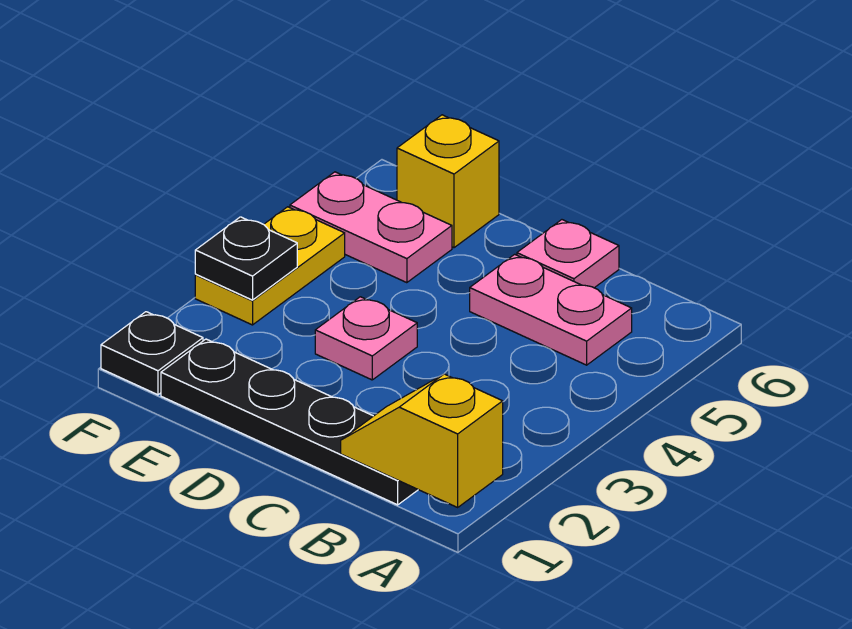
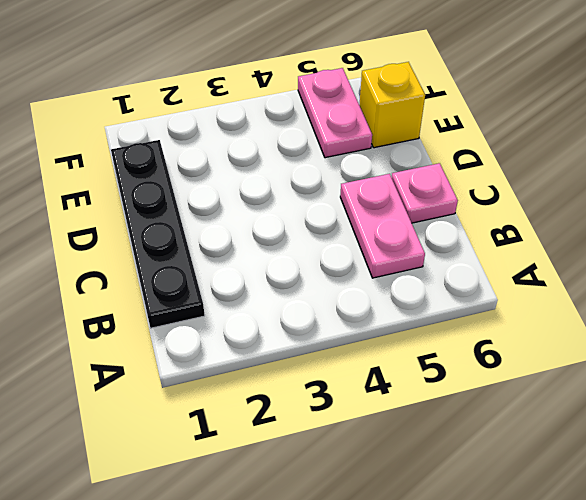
none -> pink 1x1 plate [315,297,417,380]
none -> black 1x1 plate [101,312,203,395]

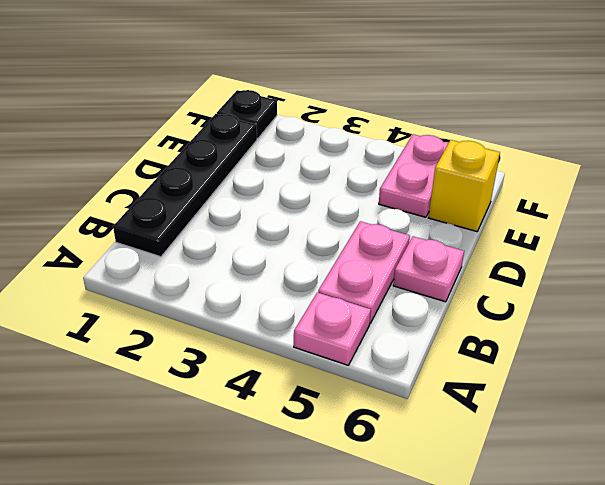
pink 1x1 plate [294,292,371,365] -> pink 1x1 plate moved to [315,297,417,380]
none -> yellow 1x2 plate [195,207,345,325]
none -> yellow 1x2 slope [341,374,503,507]

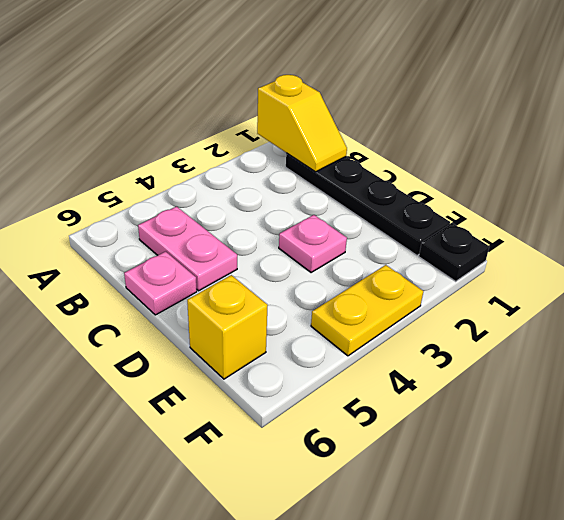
none -> pink 1x2 plate [290,172,452,283]
none -> black 1x1 plate [195,217,297,300]

